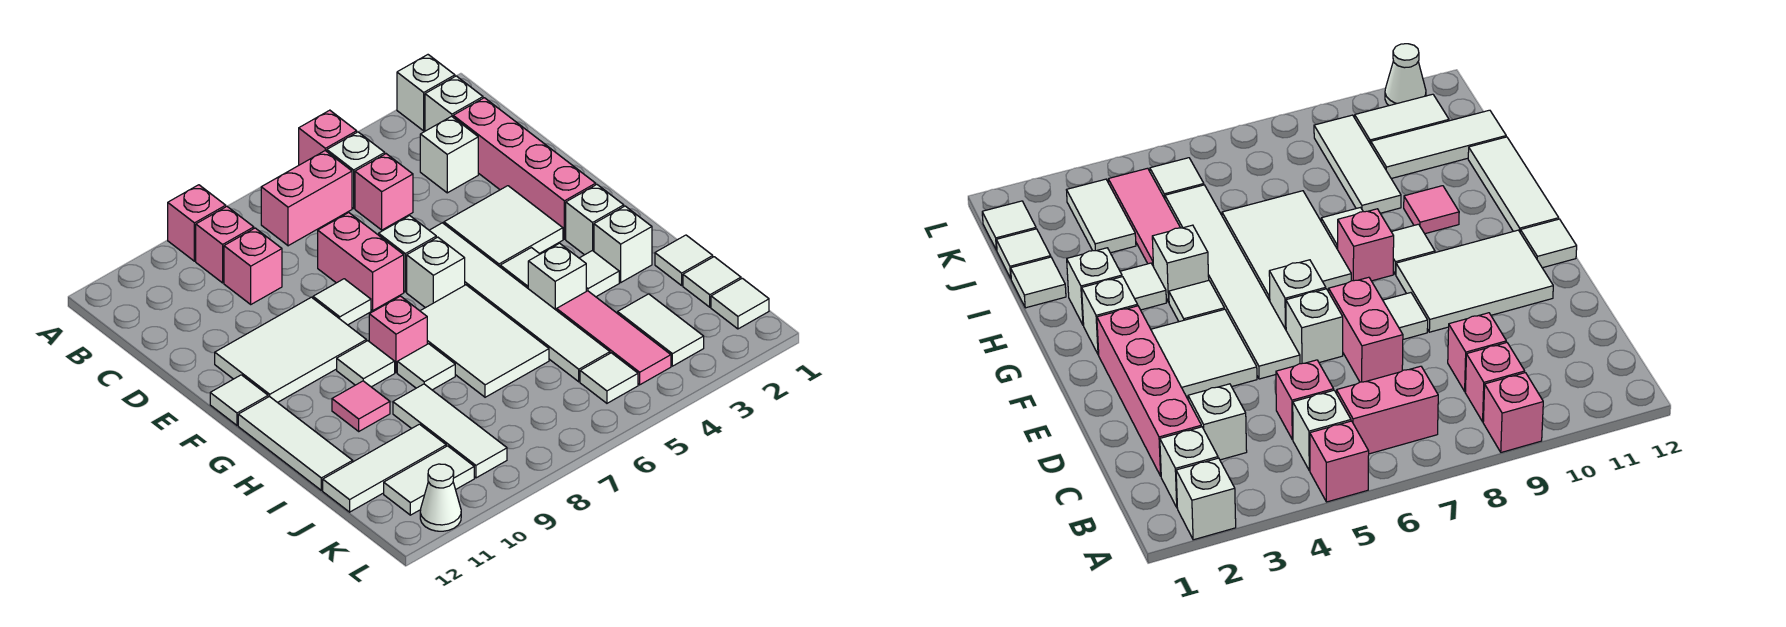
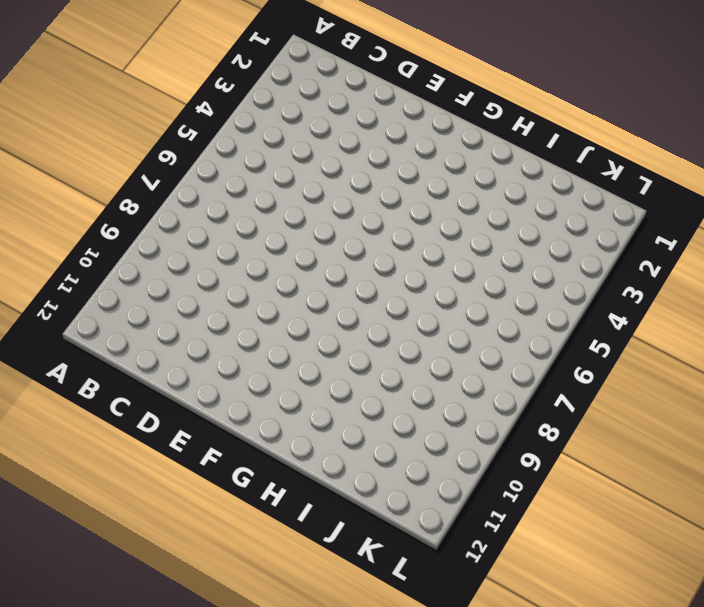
none -> white 1x1 brick [397,55,455,131]
none -> pink 1x1 brick [299,110,357,165]
none -> pink 1x1 brick [168,185,226,261]
none -> white 1x1 brick [425,76,483,131]

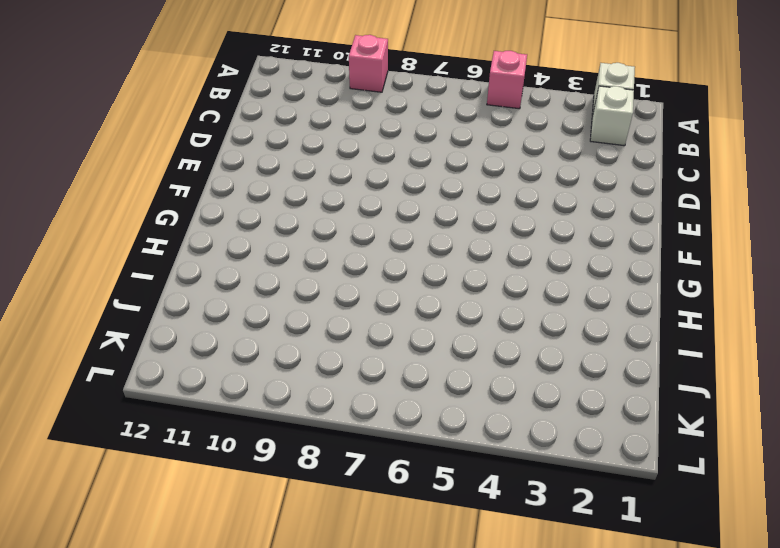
none -> white 1x1 brick [327,132,385,208]
none -> pink 1x2 brick [261,151,352,246]
none -> pink 1x1 brick [196,206,254,283]
none -> pink 1x4 brick [453,98,596,239]

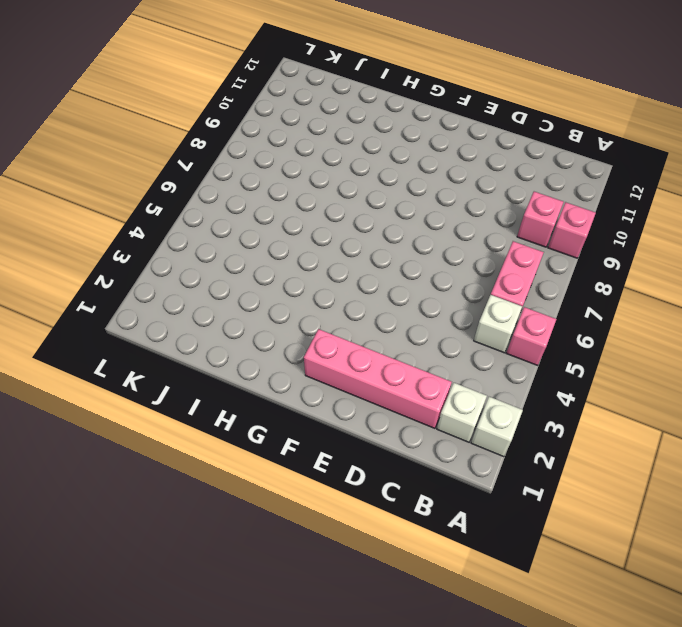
none -> white 1x1 brick [420,116,478,193]
none -> pink 1x1 brick [355,154,413,230]
none -> pink 1x1 brick [224,228,282,304]
none -> pink 1x2 brick [318,213,404,311]

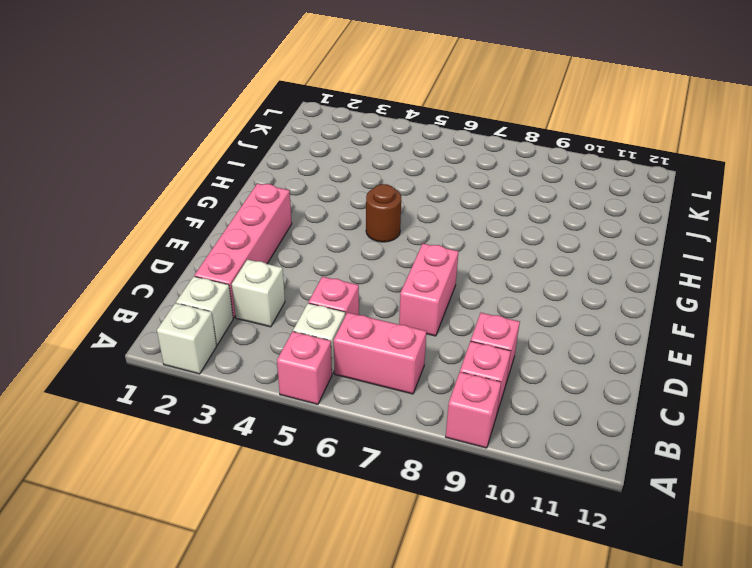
brown 1x1 round brick [366,184,401,242] -> white 1x6 tile [429,223,610,382]
none -> white 2x2 tile [444,186,563,267]
none -> white 1x1 brick [379,216,436,292]
none -> white 1x1 tile [313,279,371,325]
none -> white 2x3 tile [215,297,366,403]

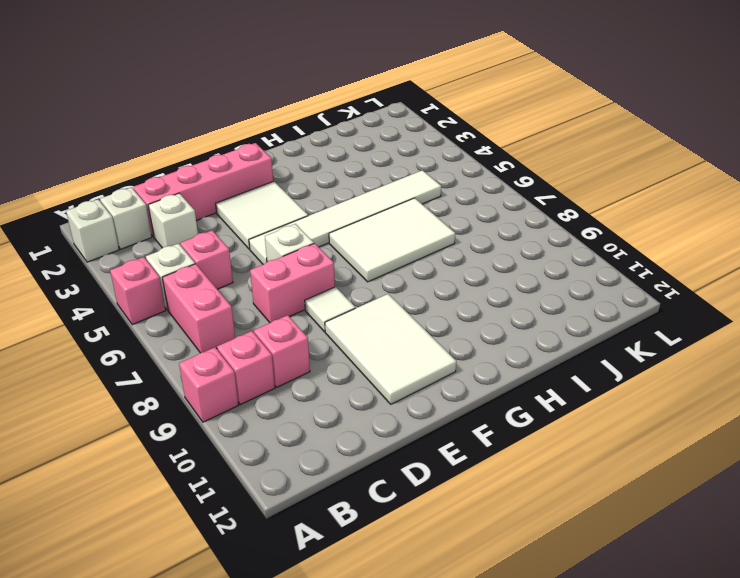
none -> white 1x1 brick [407,237,465,308]
none -> white 1x1 tile [210,375,268,425]
none -> white 1x1 brick [566,185,624,255]
none -> white 1x1 tile [500,248,540,288]

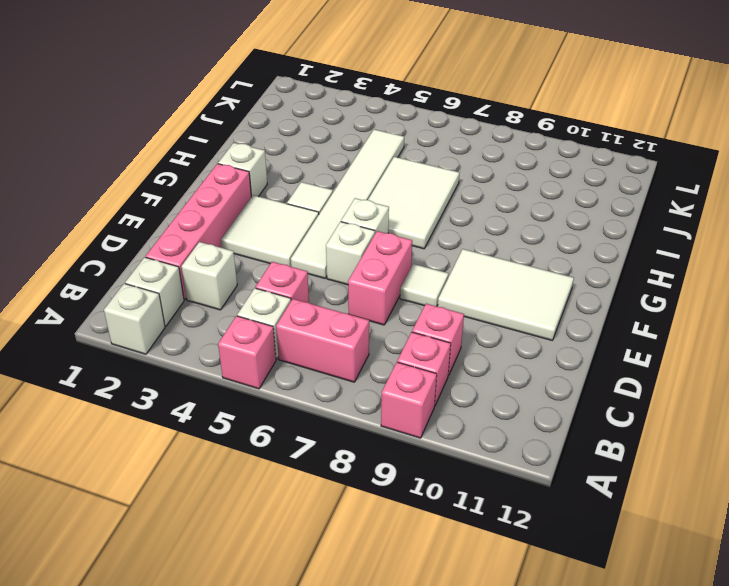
none -> white 1x1 tile [210,375,268,425]
none -> pink 1x1 brick [369,296,427,373]
none -> white 1x1 tile [337,341,395,387]
none -> white 1x3 tile [238,396,353,490]

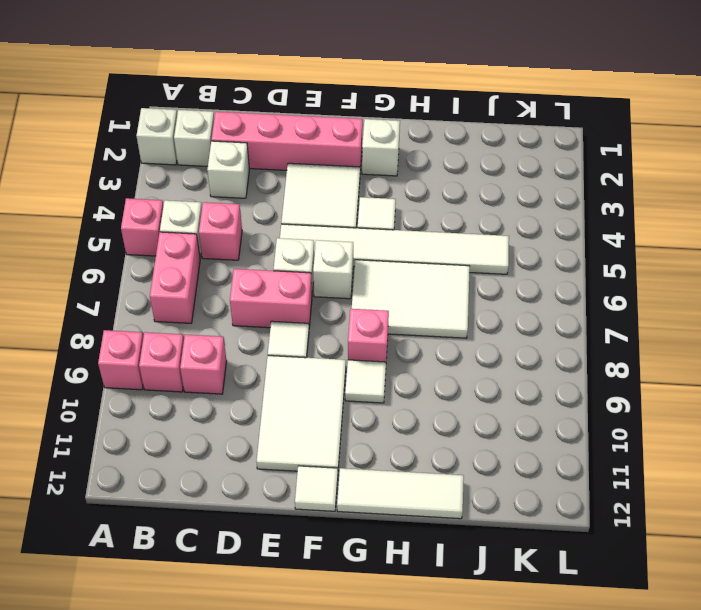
none -> white 1x1 brick [594,206,652,282]
none -> white 1x1 tile [580,251,619,297]
none -> white 1x1 brick [528,243,586,310]
none -> white 1x1 tile [397,344,455,390]

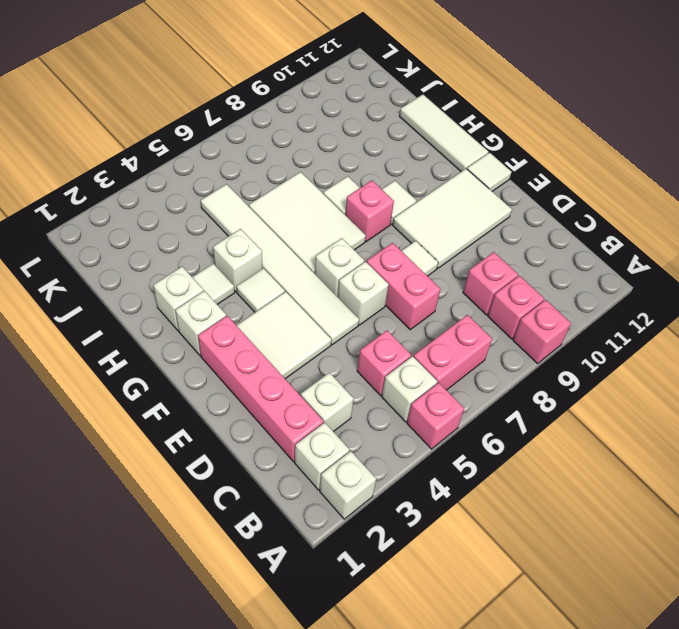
none -> pink 1x1 tile [332,381,390,431]
none -> white 1x1 tile [655,235,713,285]
none -> pink 1x3 tile [557,291,671,385]
none -> white 1x3 tile [393,384,507,478]

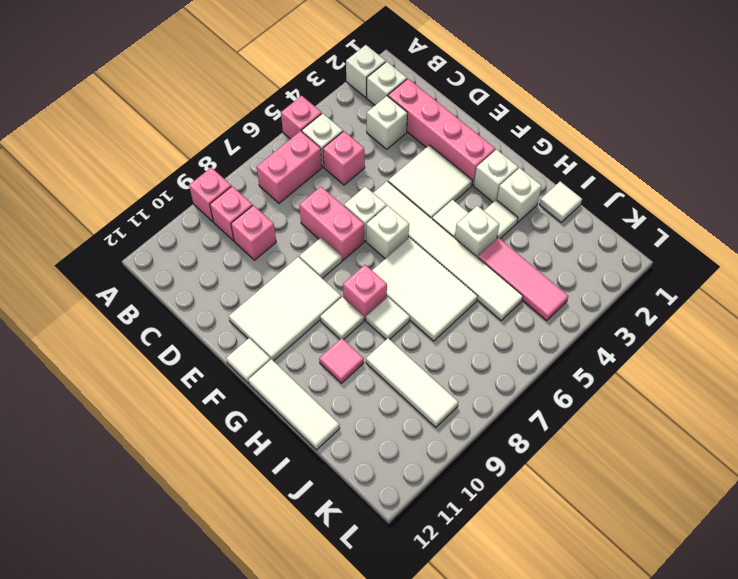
none -> white 1x1 tile [683,257,741,307]
none -> white 1x2 tile [618,294,704,366]
none -> white 1x3 tile [323,424,446,512]
none -> white 1x1 tile [711,278,769,329]

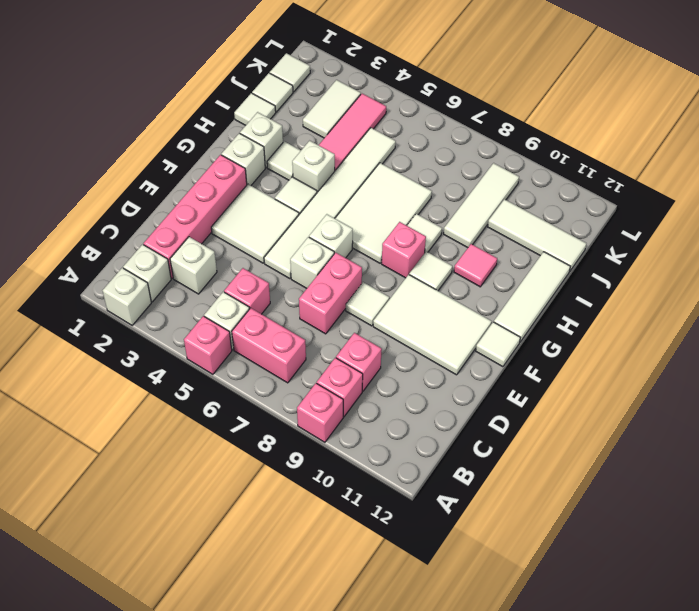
none -> white 1x1 tile [580,353,638,403]
none -> white 1x2 tile [384,446,474,515]
none -> white 1x1 cone [420,464,461,531]

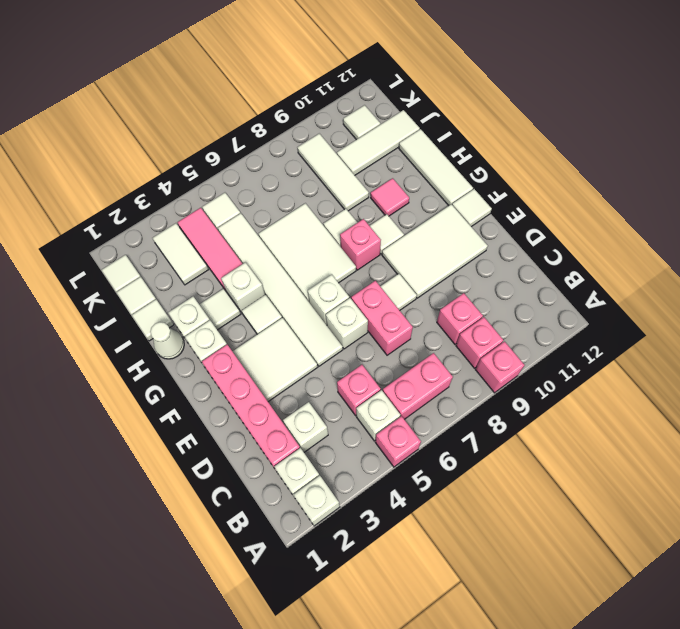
white 1x1 cone [150,322,184,359] -> white 1x1 cone moved to [420,464,461,531]
white 1x1 tile [343,105,380,140] -> white 1x2 tile [384,446,474,515]

